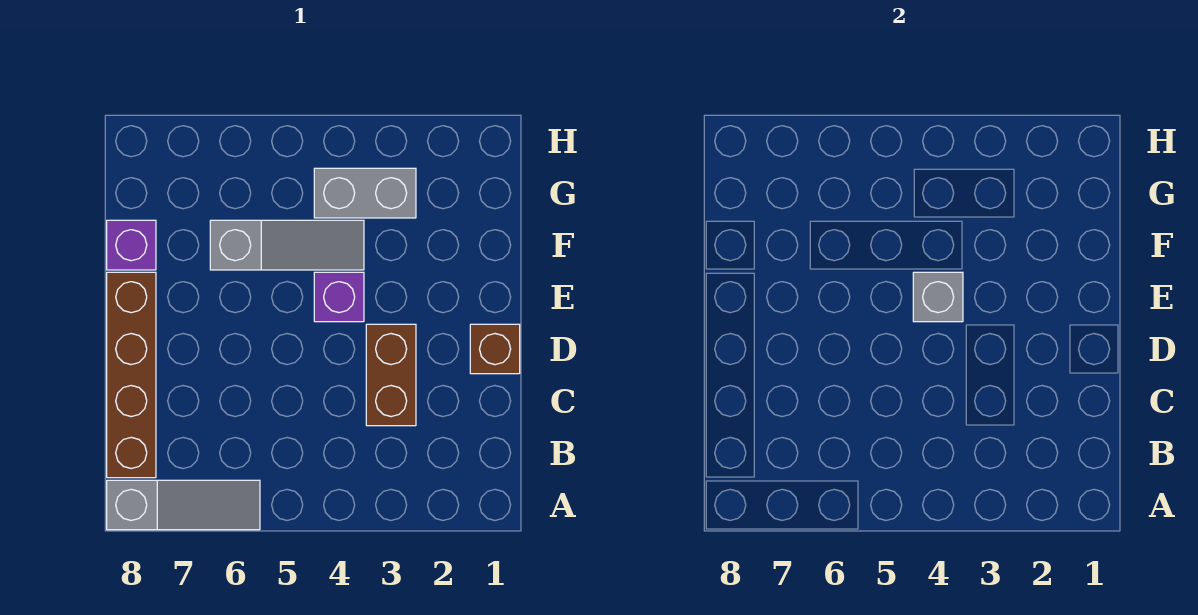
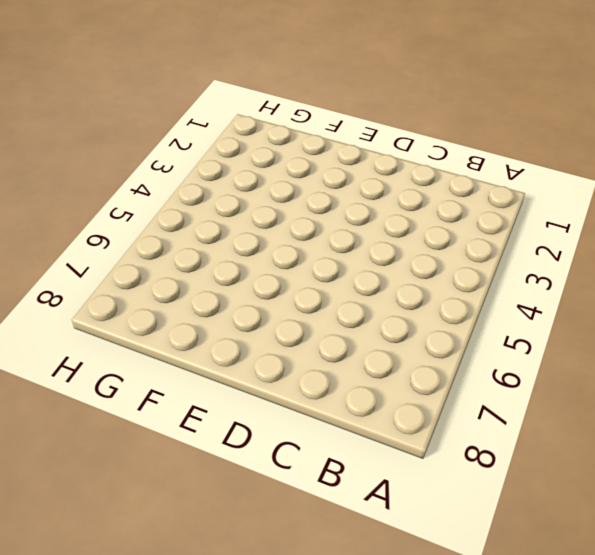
none -> grey 1x3 slope [107,480,260,530]
none -> brown 1x4 brick [107,272,156,478]

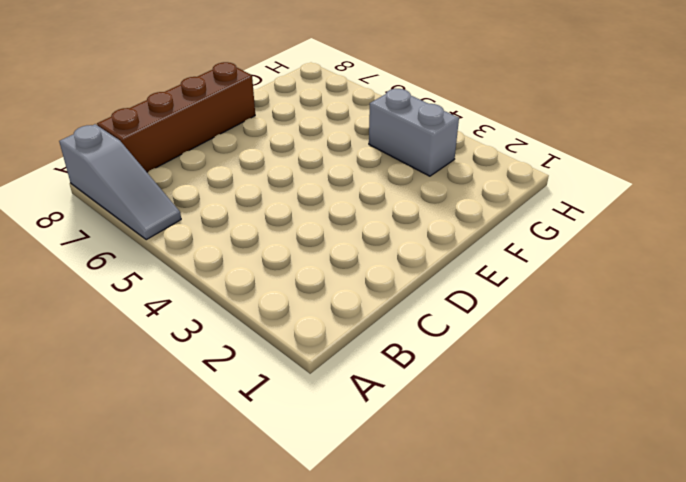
none -> brown 1x2 brick [366,324,416,426]
none -> brown 1x1 brick [470,324,520,374]

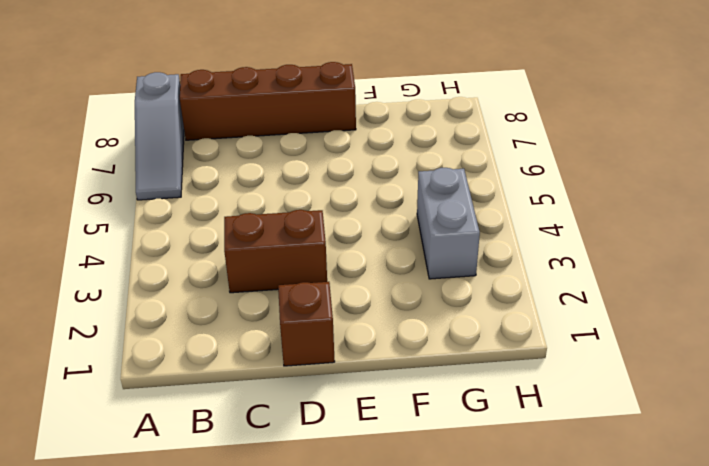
none -> purple 1x1 brick [314,272,364,322]
none -> grey 1x3 slope [210,220,364,270]

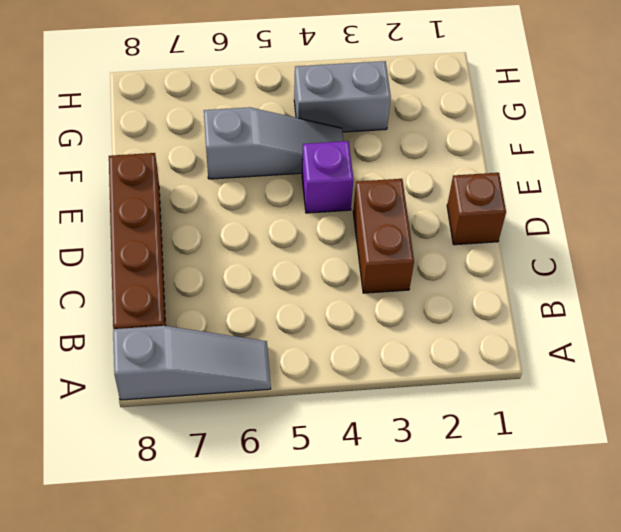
none -> purple 1x1 brick [107,220,156,270]
none -> grey 1x1 brick [913,272,963,322]

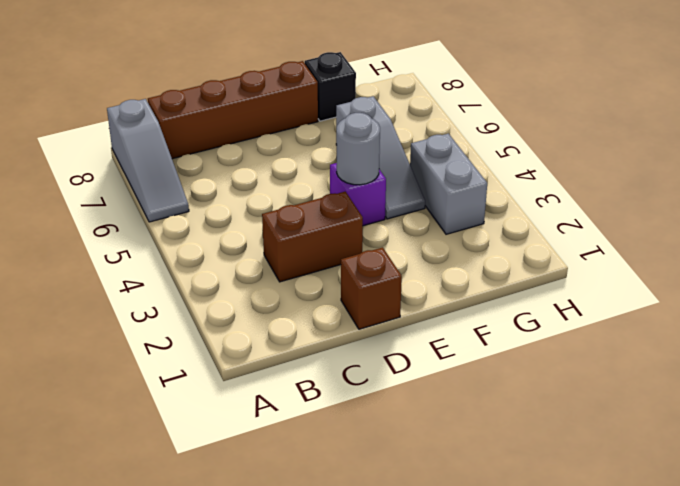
grey 1x1 round brick [336,113,380,185] -> grey 1x1 brick [913,272,963,322]
black 1x1 brick [305,52,356,121] -> purple 1x1 brick [107,220,156,270]

